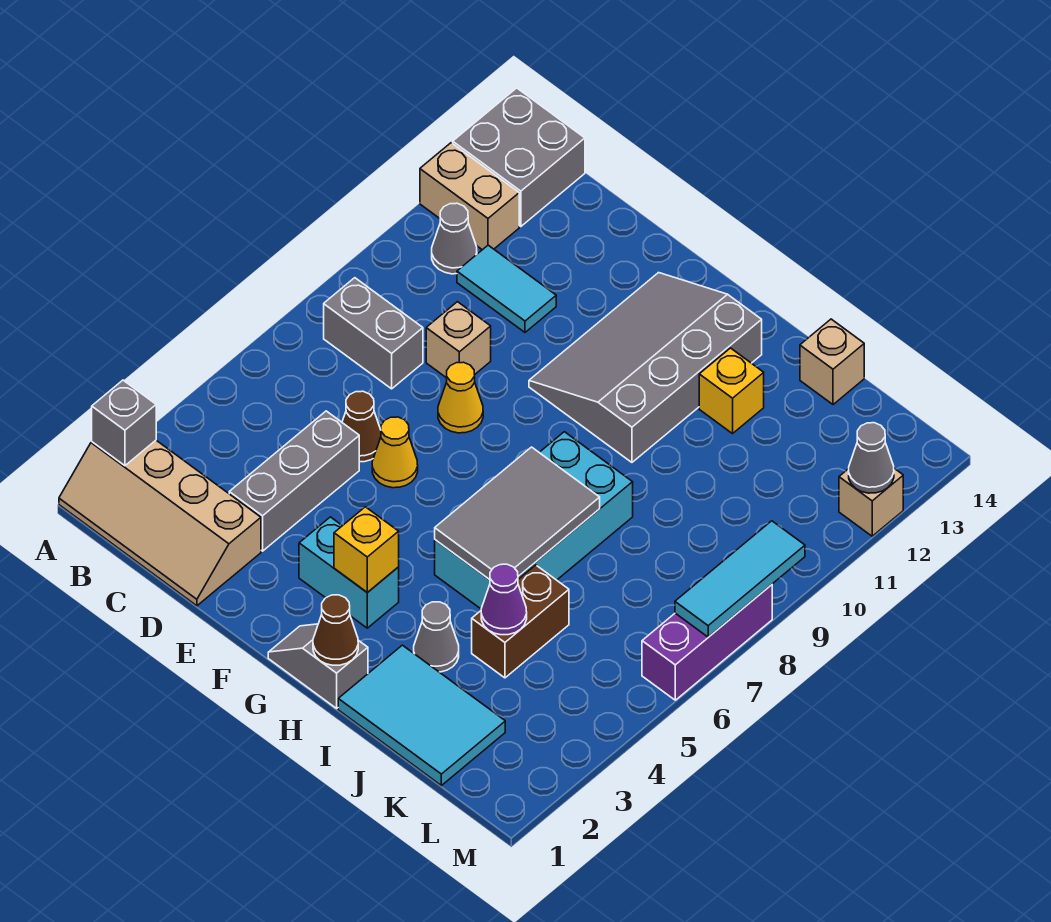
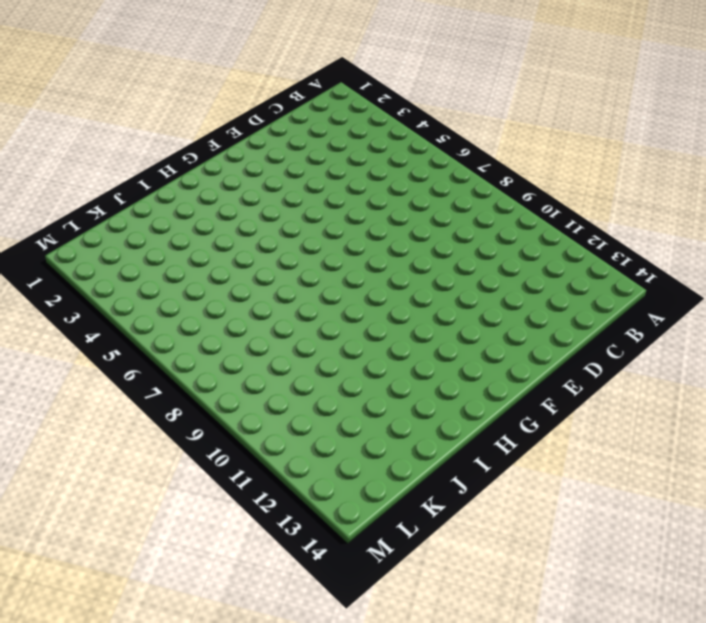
none -> tan 2x4 slope [59,440,261,606]
none -> tan 1x2 brick [420,143,519,250]
none -> grey 2x2 brick [453,88,585,227]

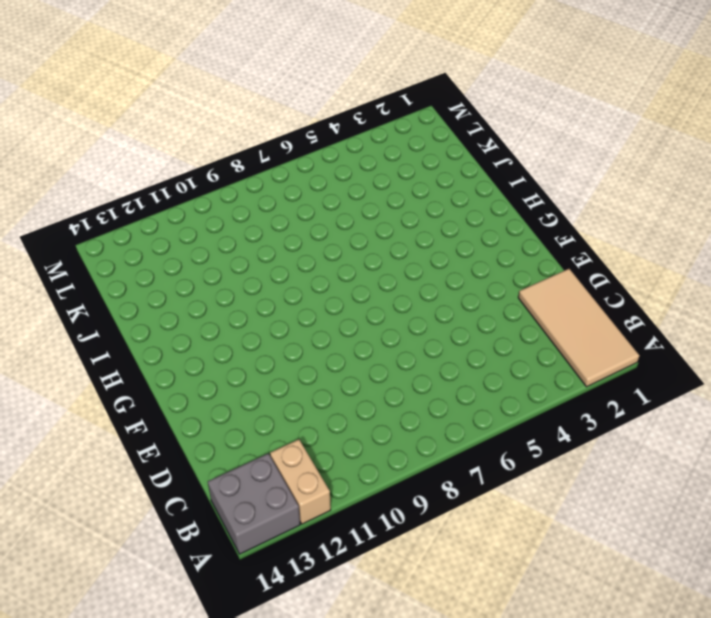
tan 2x4 tile [518,269,639,387] -> tan 2x4 slope [59,440,261,606]
none -> grey 1x2 brick [324,278,423,389]
none -> grey 1x1 cone [432,203,477,274]
none -> cyan 1x2 tile [457,245,556,332]

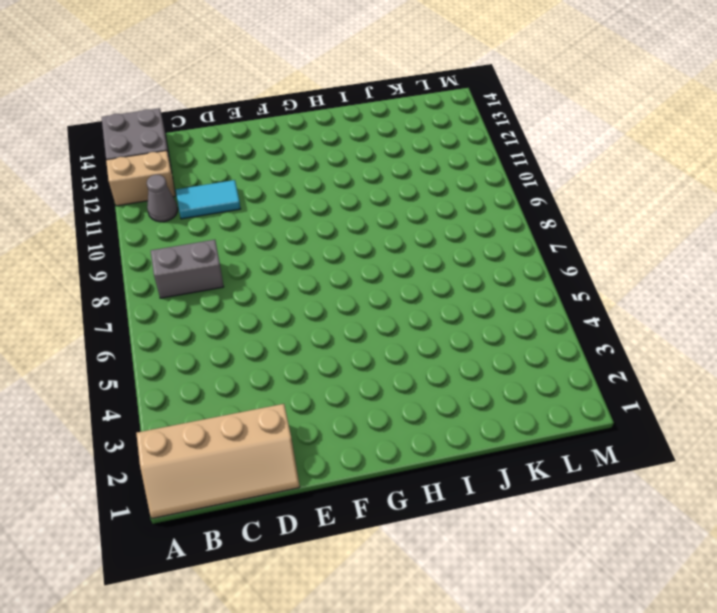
none -> grey 1x3 brick [229,411,359,551]
none -> brown 1x1 cone [342,391,381,462]
none -> tan 1x1 brick [426,302,491,378]

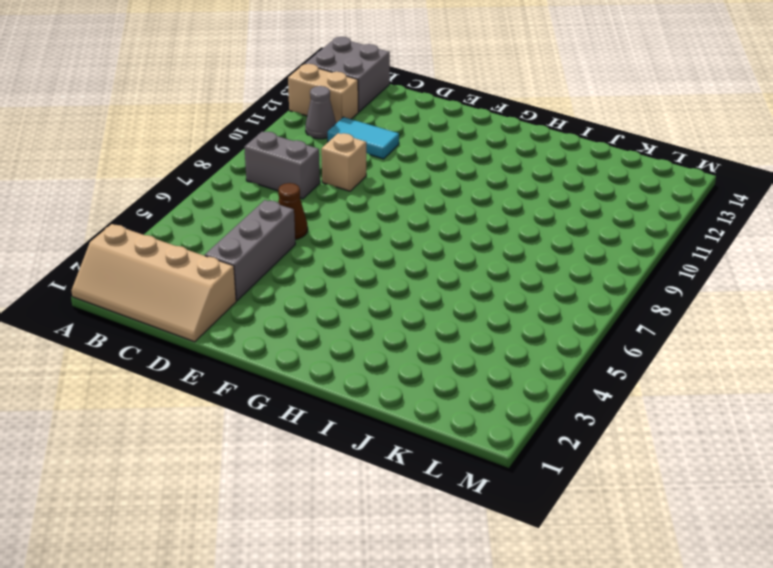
none -> yellow 1x1 cone [372,417,418,488]
none -> yellow 1x1 cone [438,362,483,433]
none -> cyan 1x2 brick [299,517,399,628]

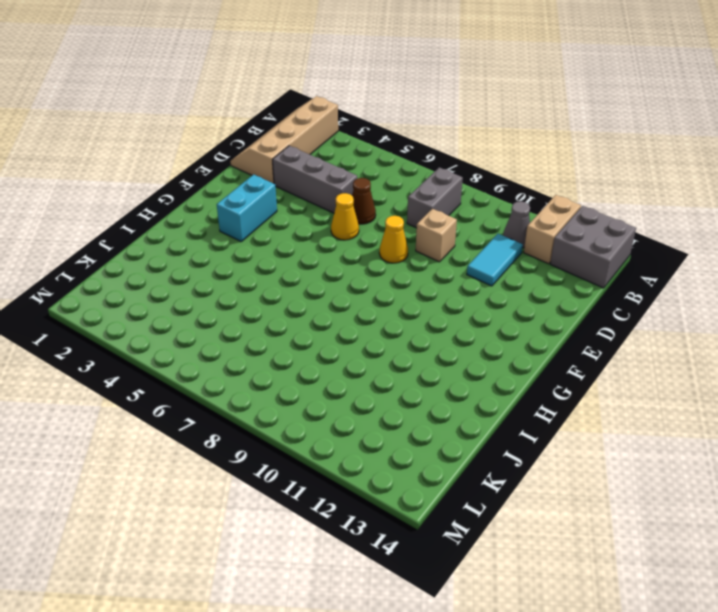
none -> grey 3x4 slope [529,273,762,462]
none -> grey 1x2 slope [268,624,368,708]
none -> cyan 2x4 brick [435,432,633,609]

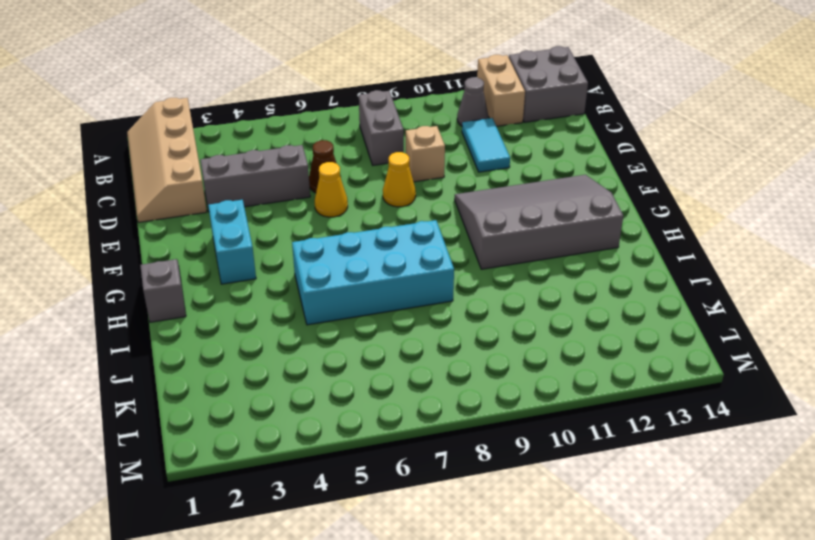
none -> cyan 2x3 tile [338,645,505,785]
none -> grey 1x1 cone [414,602,459,672]
none -> yellow 1x1 brick [699,348,764,434]

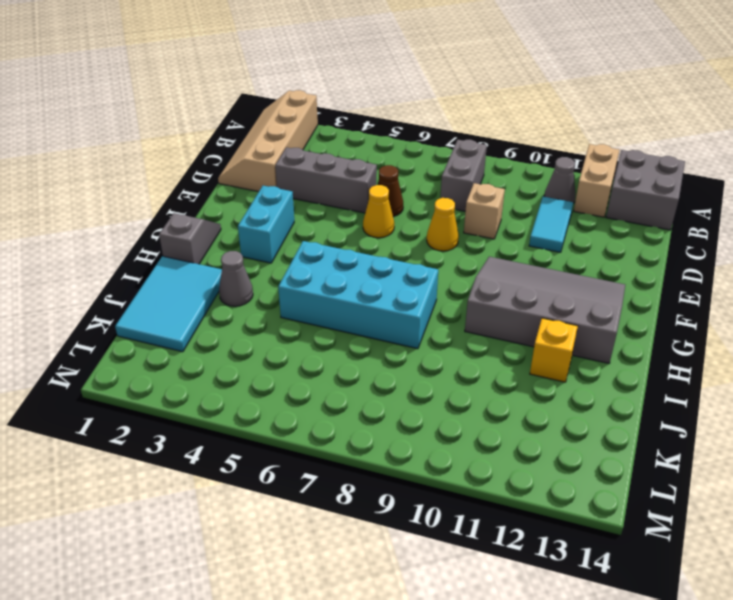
none -> brown 1x2 brick [472,565,569,678]
none -> tan 1x1 brick [800,319,864,405]
none -> purple 1x3 brick [642,585,772,700]

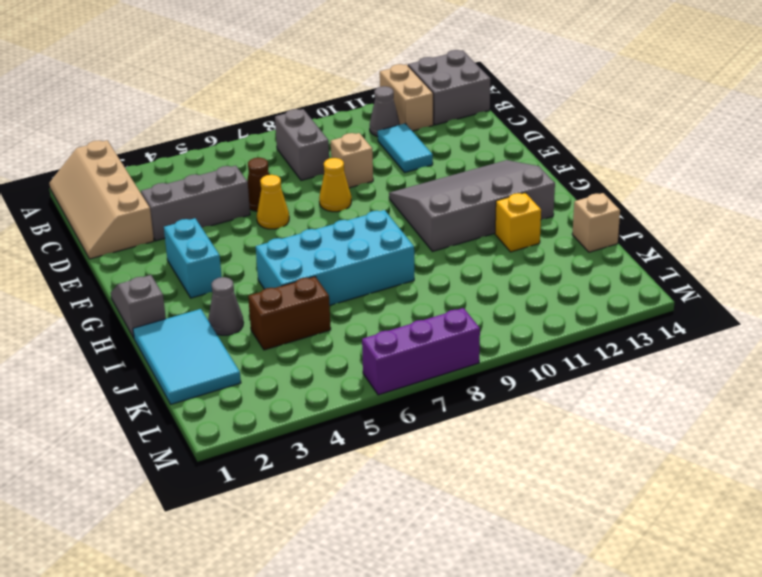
none -> tan 1x1 brick [839,468,903,536]
none -> grey 1x1 brick [92,380,156,466]
none -> yellow 1x1 brick [334,507,399,592]

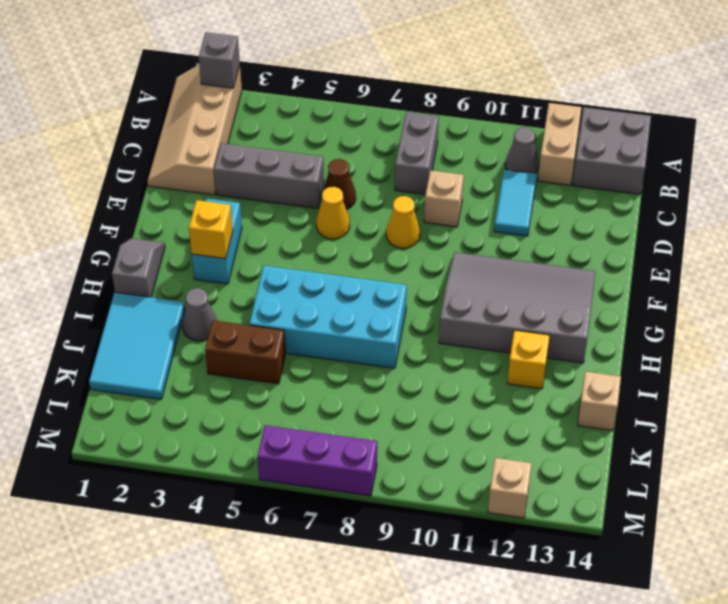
none -> brown 1x1 cone [313,595,358,665]
none -> grey 2x3 tile [435,447,600,580]
none -> purple 1x1 cone [481,564,527,635]

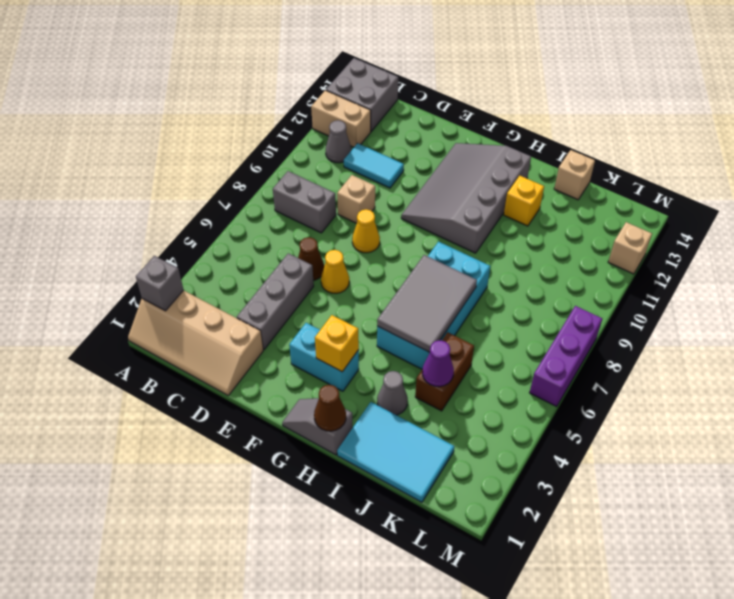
none -> cyan 1x3 tile [675,521,805,637]
none -> grey 1x1 cone [849,423,894,493]

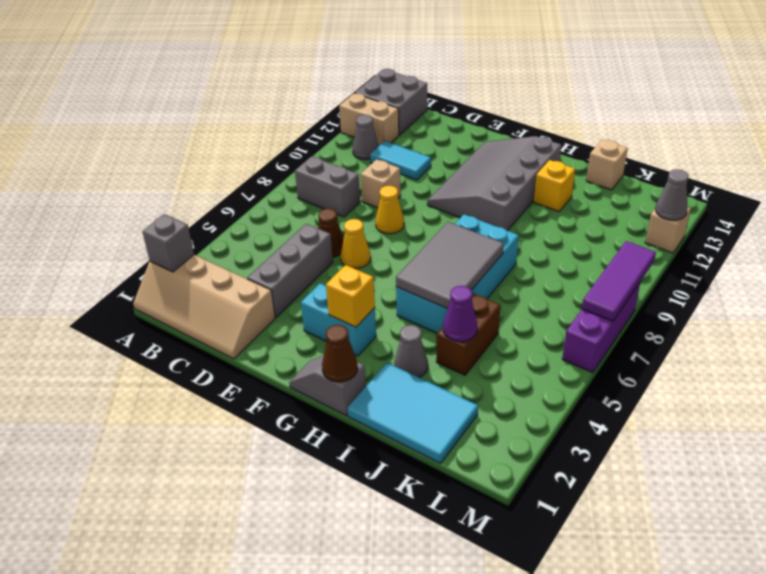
purple 1x3 tile [582,241,656,321] -> cyan 1x3 tile [675,521,805,637]

